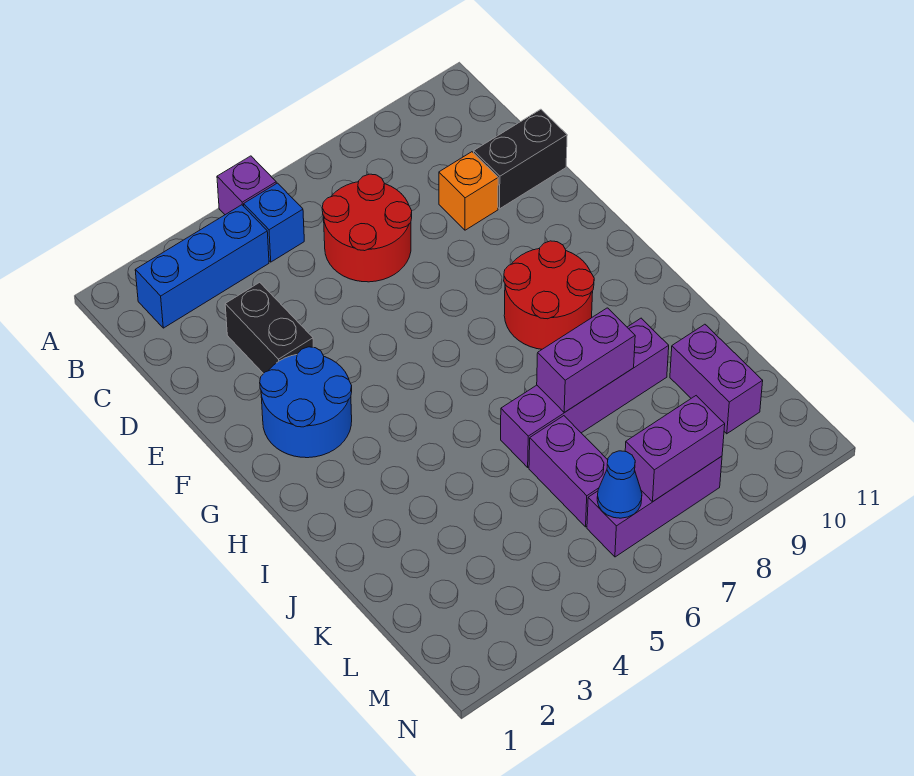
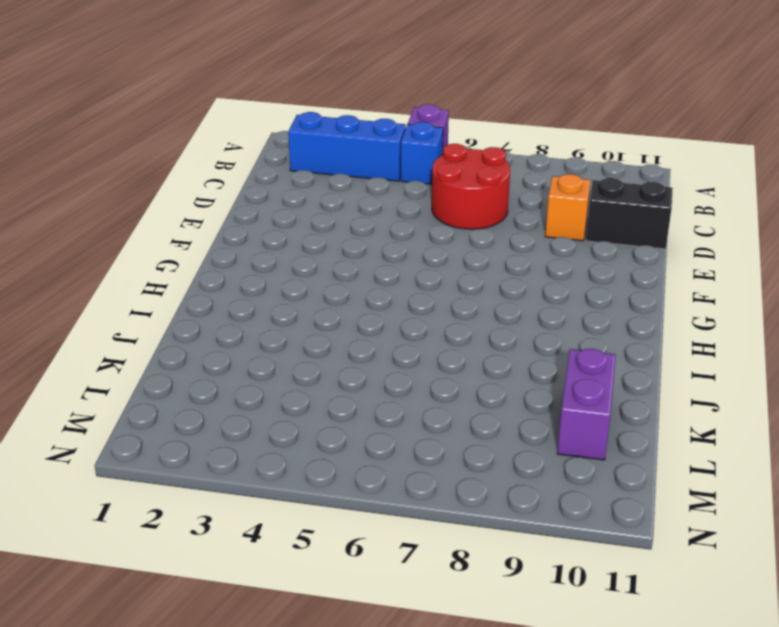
none -> black 1x2 brick [225,282,313,374]
none -> blue 2x2 round brick [260,347,352,458]
none -> red 2x2 round brick [504,241,594,349]

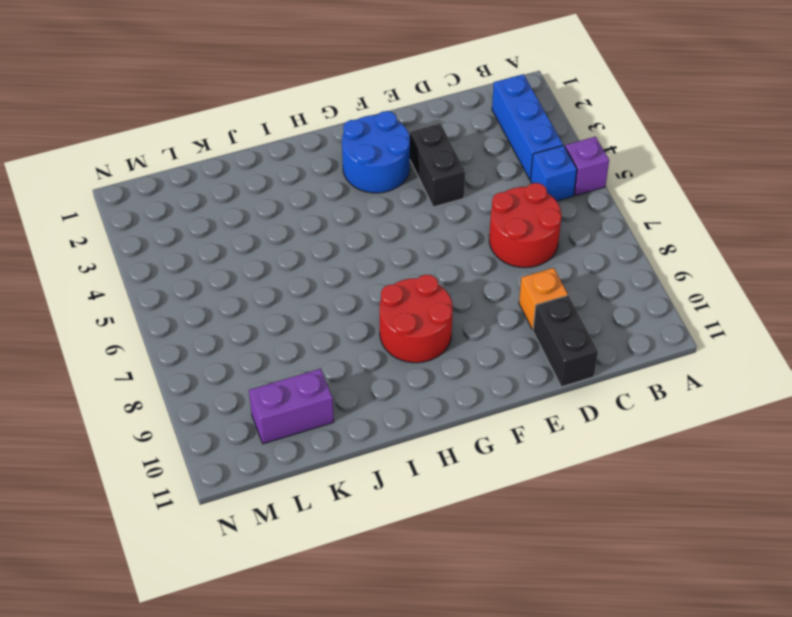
black 1x2 brick [410,123,465,207] -> black 1x2 brick turned to [225,282,313,374]
none -> purple 1x4 brick [501,318,669,467]
none -> purple 1x2 brick [529,416,608,527]
none -> purple 1x3 brick [587,456,722,557]

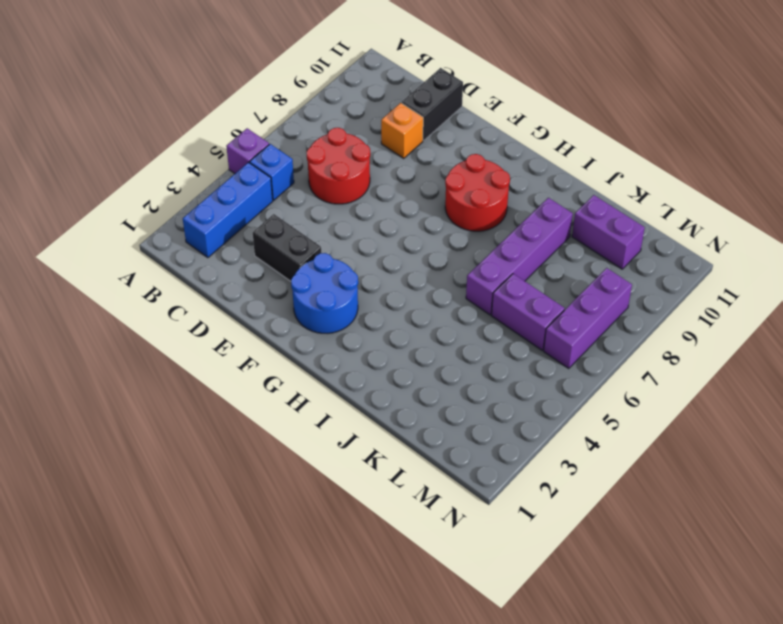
none -> purple 1x2 brick [537,308,635,413]
none -> blue 1x1 cone [597,451,642,518]
none -> purple 1x2 brick [625,396,725,502]

